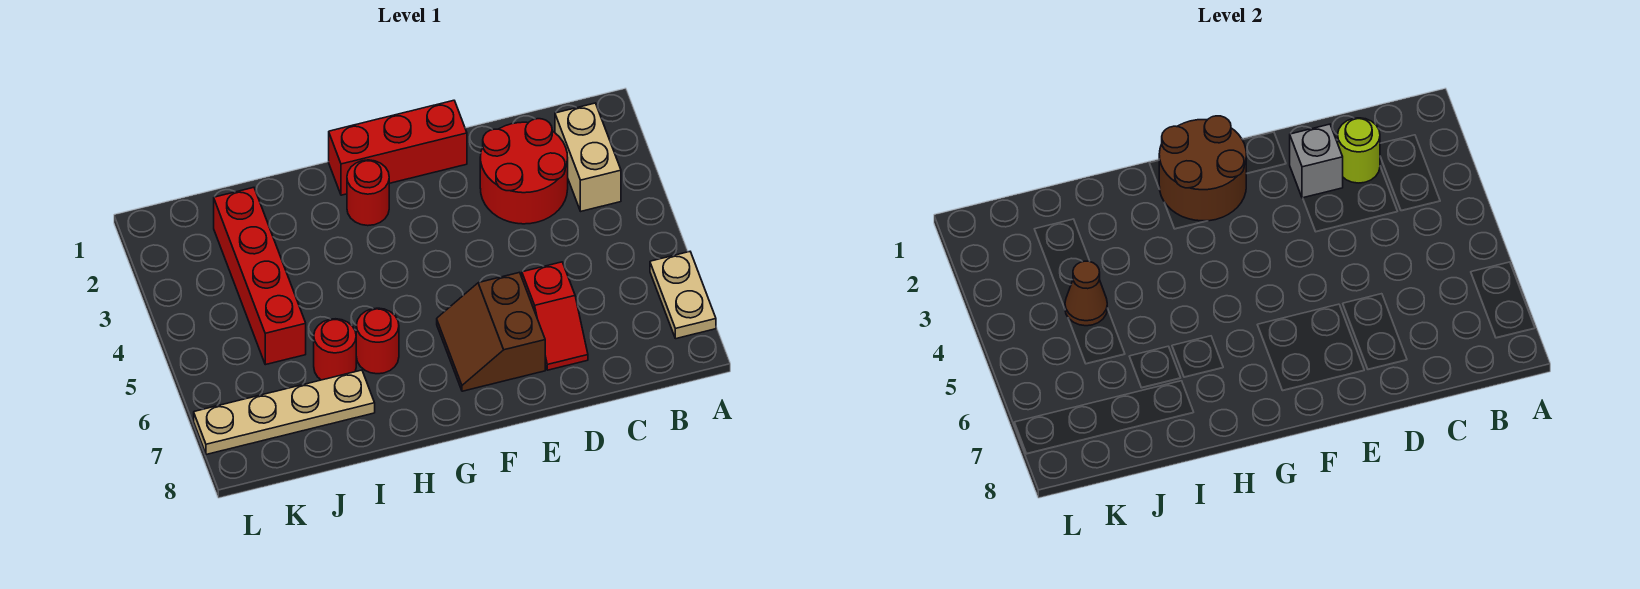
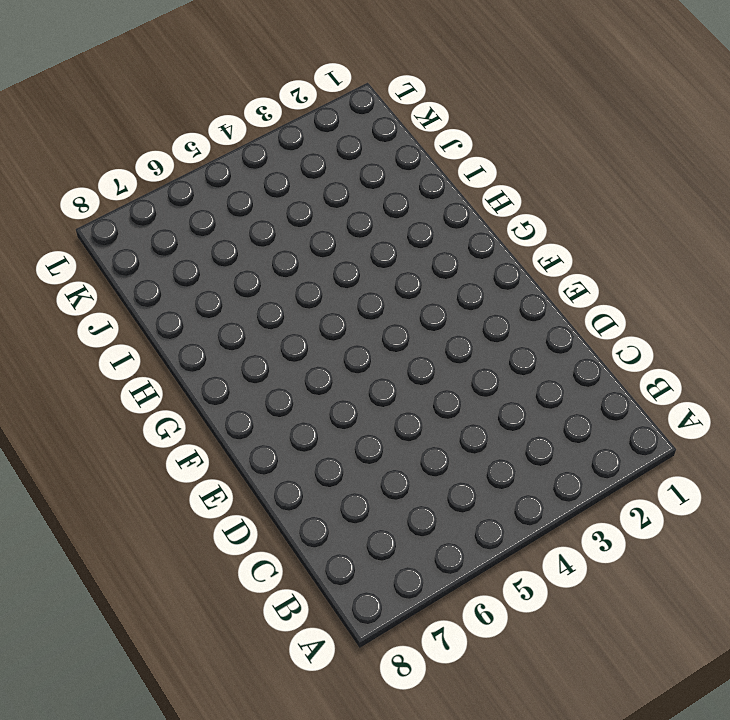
none -> tan 1x2 plate [650,252,716,339]
none -> tan 1x2 brick [555,103,621,211]
none -> red 2x2 round brick [480,119,568,224]

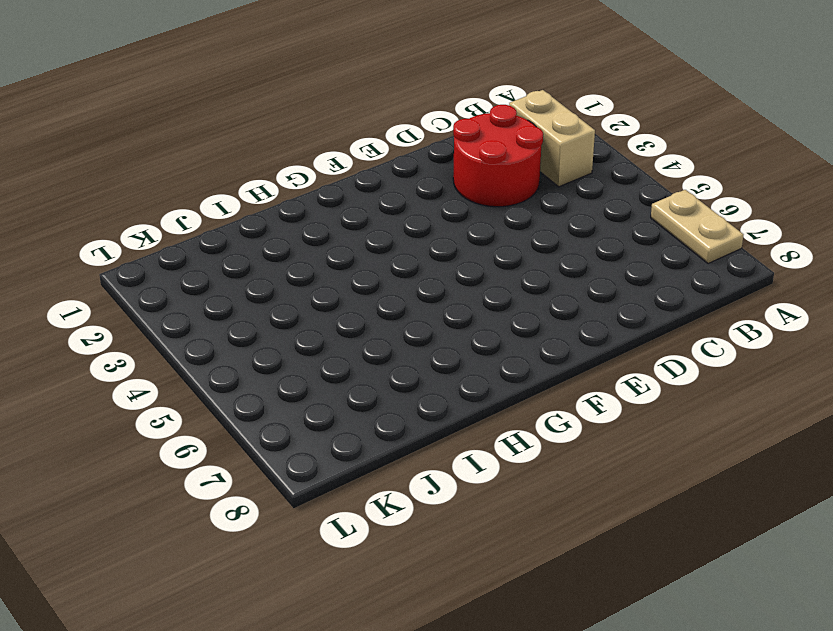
none -> red 1x2 slope [522,262,588,370]
none -> red 1x3 brick [329,100,467,195]
none -> brown 2x2 slope [437,272,545,391]

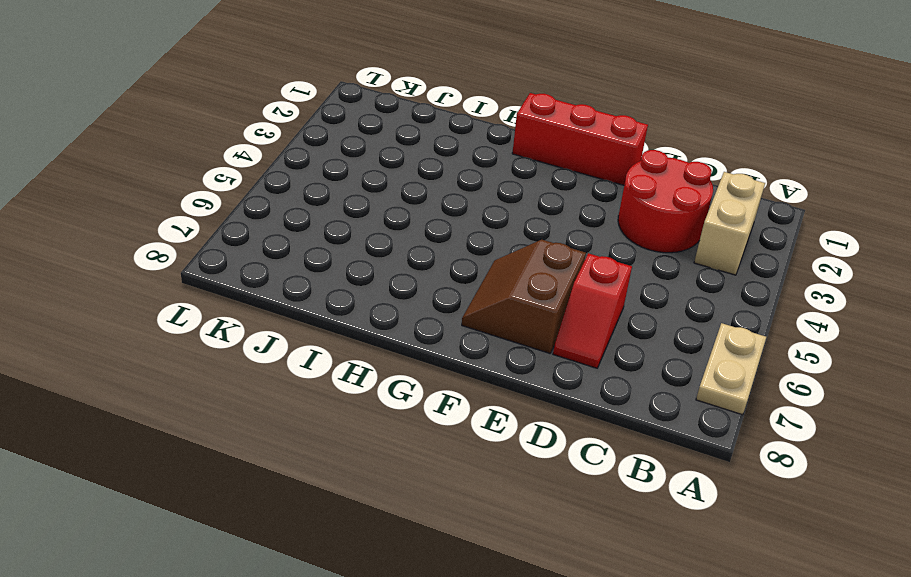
none -> red 1x1 round brick [347,160,389,226]
none -> red 1x1 round brick [356,308,399,374]
none -> red 1x1 round brick [314,319,356,380]

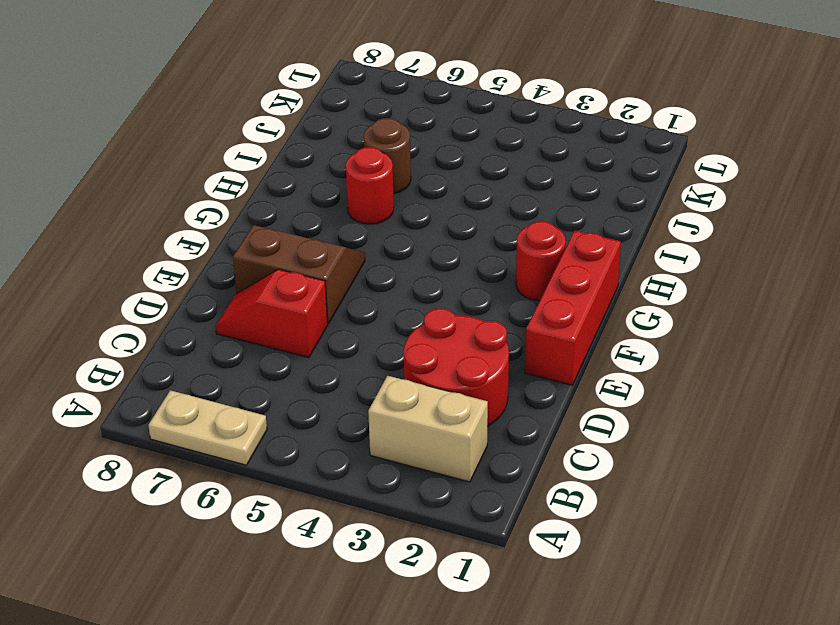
brown 1x1 round brick [364,118,411,194] -> red 1x1 round brick [314,319,356,380]
none -> tan 1x4 plate [194,370,375,455]
none -> red 1x4 brick [214,187,306,365]
none -> lime 1x1 round brick [1338,118,1380,183]

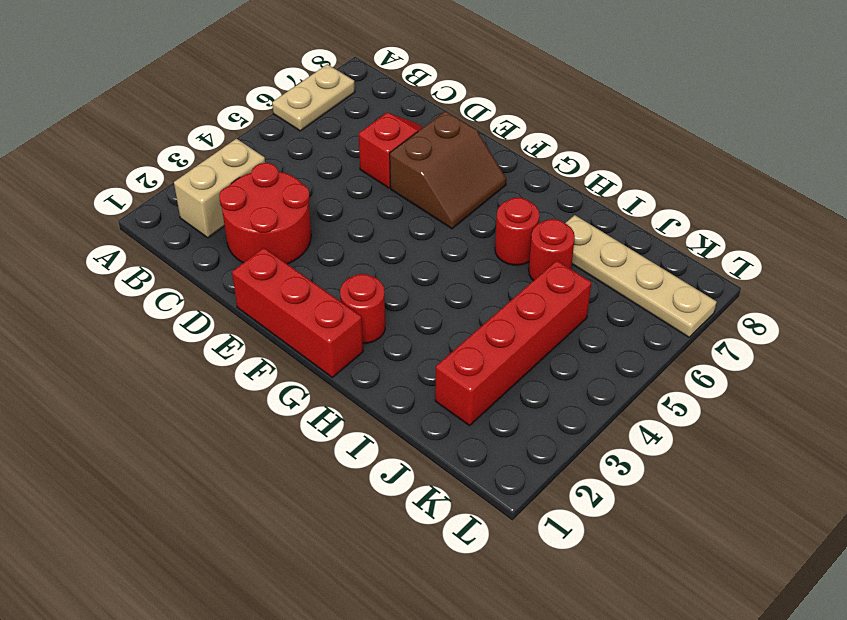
none -> lime 1x1 round brick [1338,118,1380,183]
none -> grey 1x1 brick [1290,124,1343,198]
none -> brown 2x2 round brick [1159,116,1247,221]

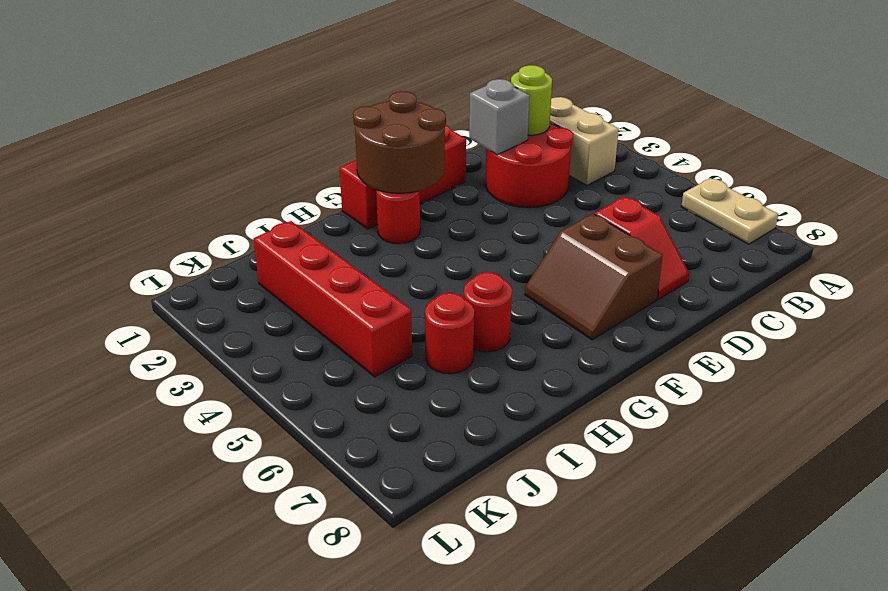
none -> tan 1x4 plate [194,370,375,455]
none -> brown 1x1 cone [1065,261,1107,326]

